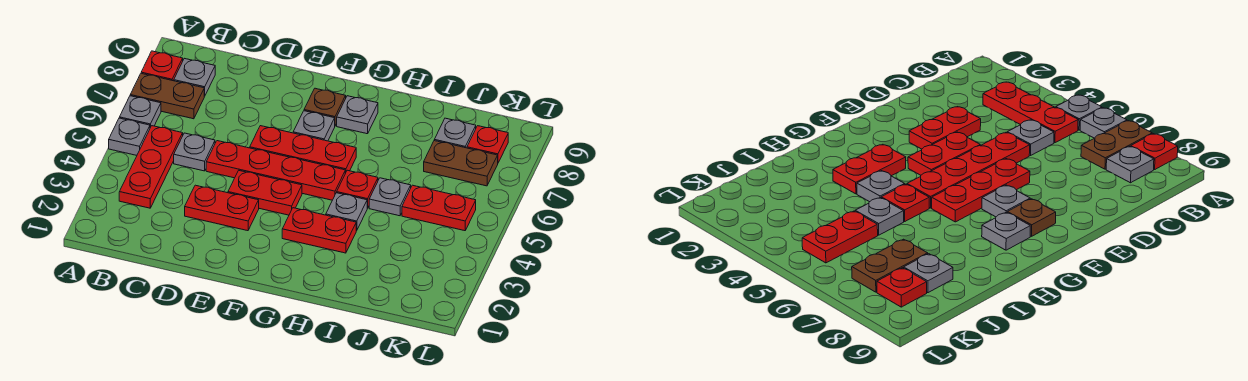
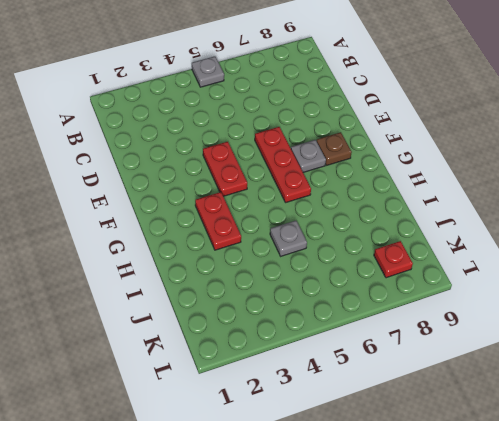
none -> grey 1x1 plate [119,96,161,128]
none -> brown 1x2 plate [130,73,204,119]
none -> red 1x1 plate [141,51,183,81]

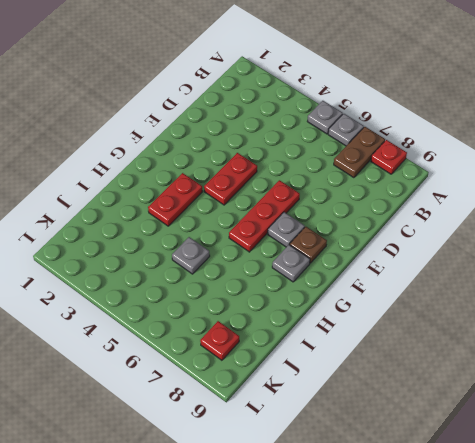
none -> red 1x3 plate [119,126,183,208]
none -> grey 1x1 plate [174,58,215,96]
none -> grey 1x1 plate [174,133,215,171]

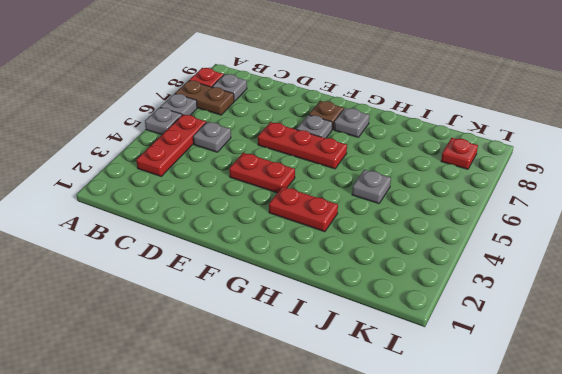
none -> red 1x2 plate [185,185,259,231]
none -> red 1x4 plate [206,141,345,200]
none -> grey 1x1 plate [326,193,367,231]

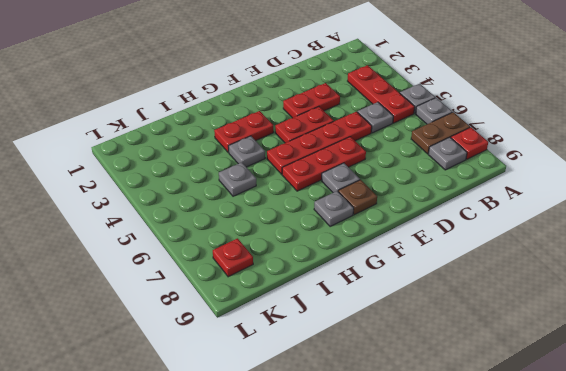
none -> red 1x1 plate [337,170,378,208]
none -> red 1x2 plate [402,185,476,231]
none -> brown 1x2 plate [424,141,498,186]

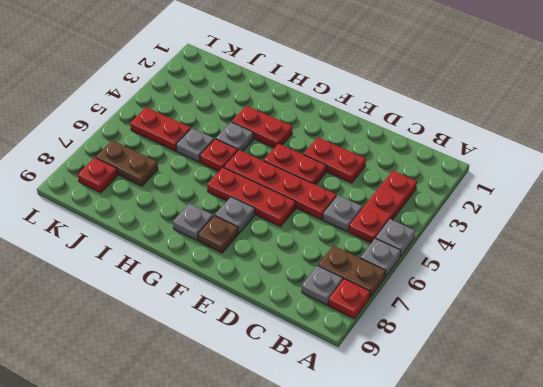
none -> grey 1x1 plate [434,118,476,148]

